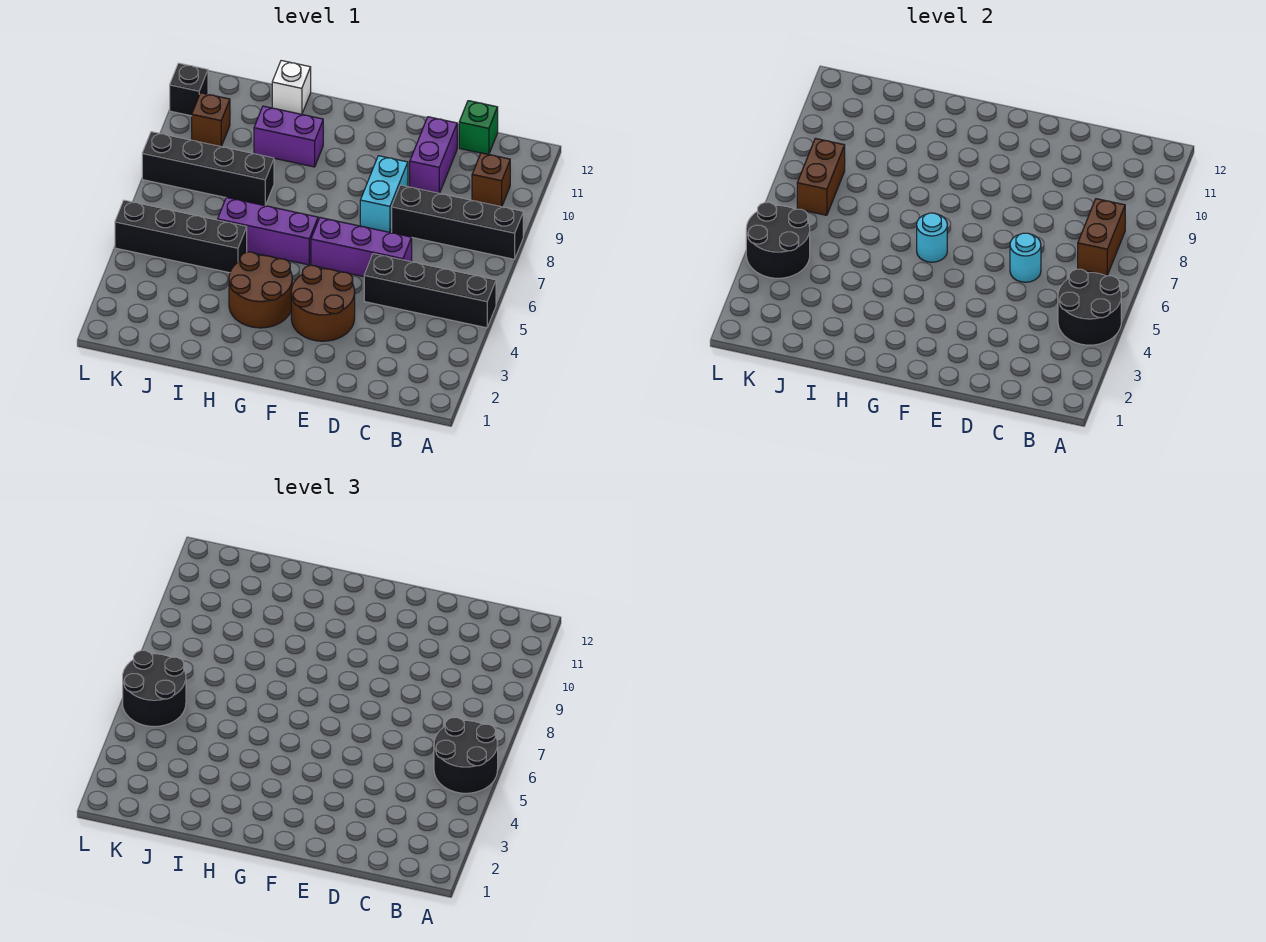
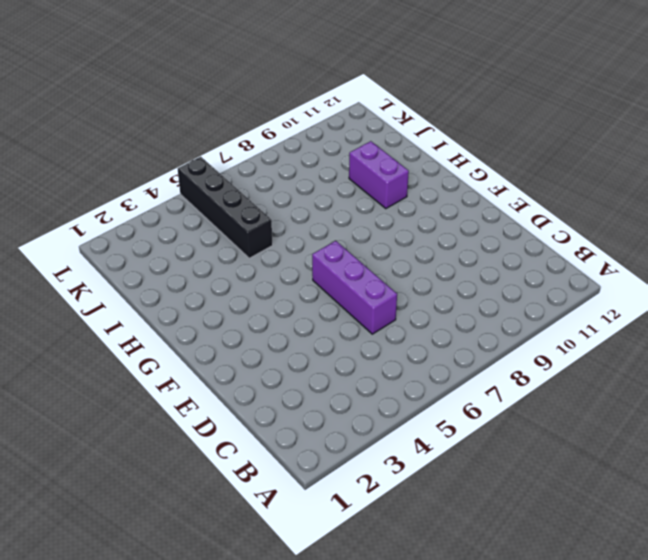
none -> black 1x4 brick [364,254,496,328]
none -> black 1x4 brick [392,185,523,259]
none -> brown 1x1 brick [472,153,510,207]

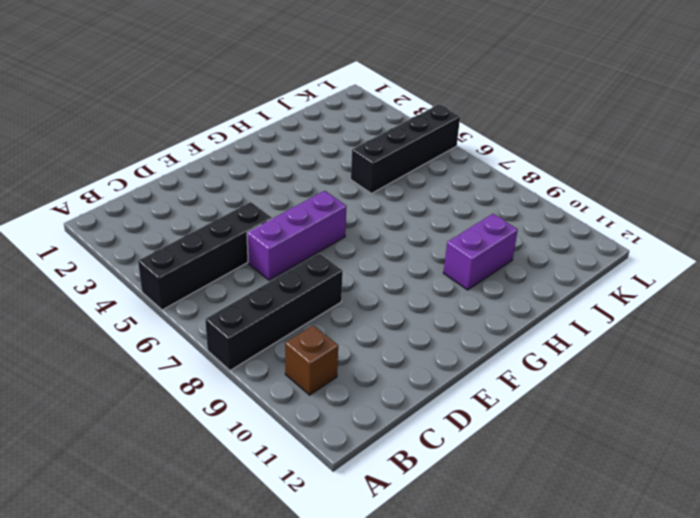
none -> green 1x1 brick [459,101,498,154]
none -> purple 1x2 brick [410,117,457,193]
none -> brown 2x2 round brick [291,265,355,341]

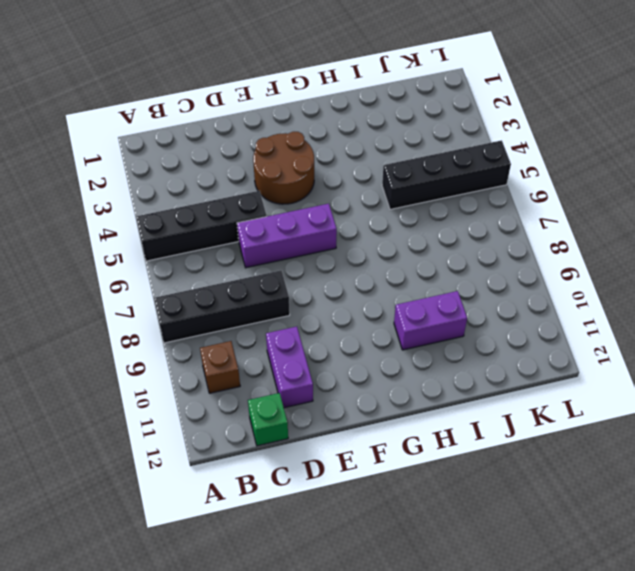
none -> cyan 1x2 brick [360,156,408,232]
none -> brown 2x2 round brick [229,252,292,328]
none -> purple 1x3 brick [217,197,318,265]

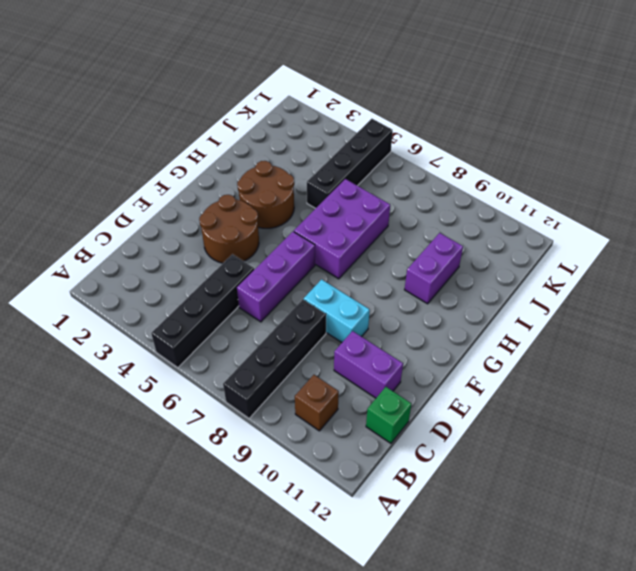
purple 2x3 brick [294,179,390,279] -> purple 1x3 brick [217,197,318,265]
none -> black 1x4 brick [142,132,274,206]
none -> white 1x1 brick [272,61,311,114]
none -> brown 1x1 brick [192,93,230,147]

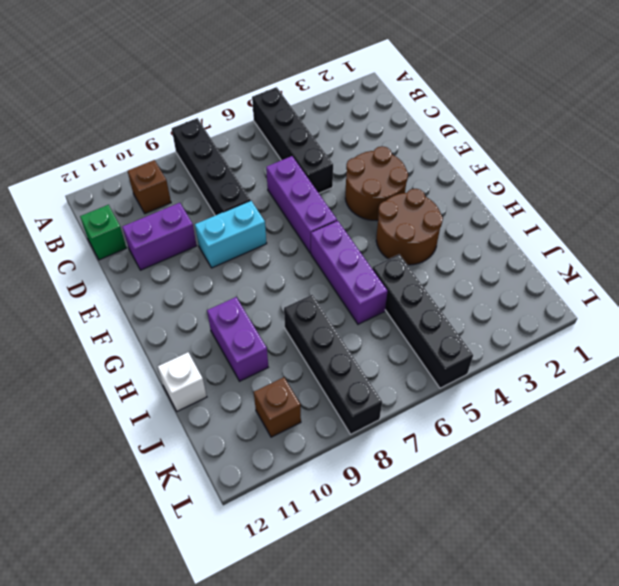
none -> black 1x1 brick [170,63,208,116]
none -> black 2x2 round brick [1058,269,1121,345]
none -> brown 1x2 brick [1078,199,1125,275]

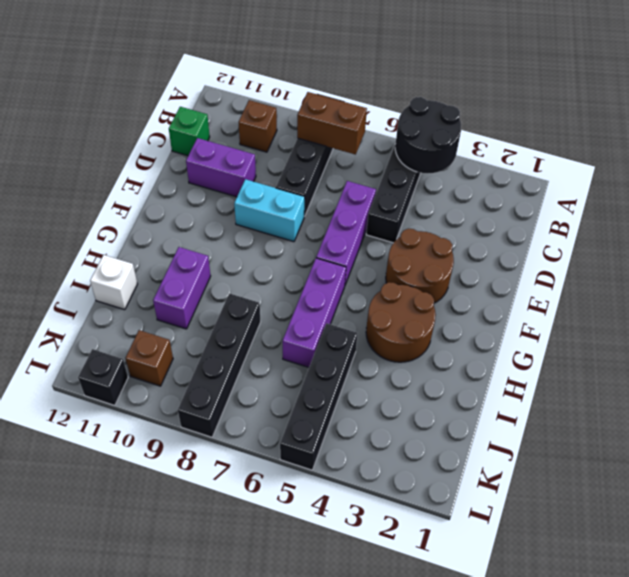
none -> cyan 1x1 round brick [1010,233,1041,282]
none -> cyan 1x1 round brick [917,213,947,262]
none -> black 2x2 round brick [746,203,810,278]

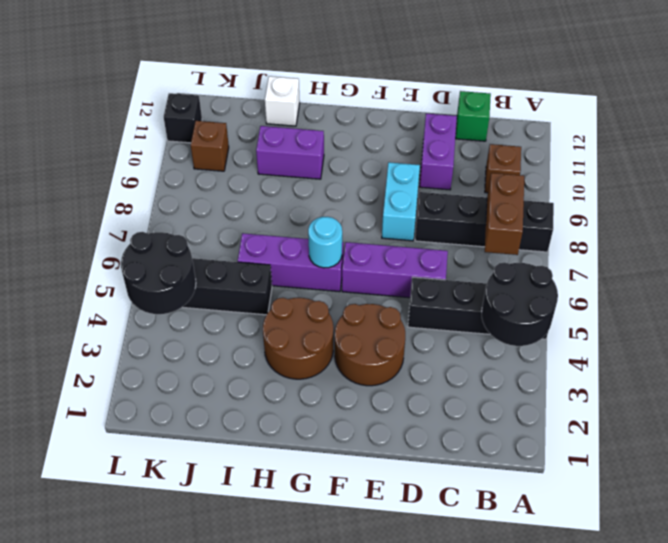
none -> black 1x4 brick [142,132,274,206]
none -> cyan 1x1 round brick [1010,233,1041,282]
none -> brown 1x2 brick [797,138,845,215]

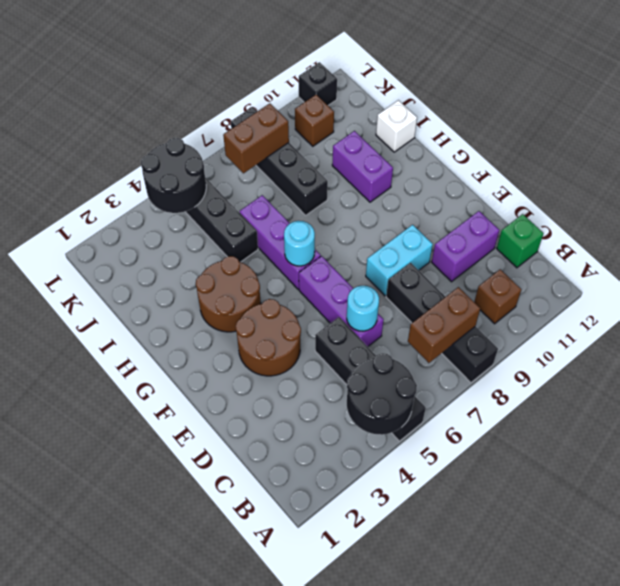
none -> black 2x2 round brick [434,718,498,793]
none -> black 2x2 round brick [123,651,186,727]

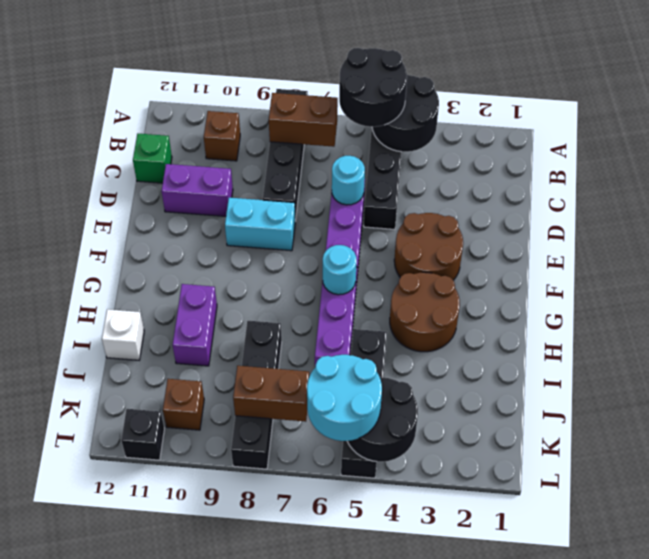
cyan 2x2 round brick [307,355,382,441] -> black 2x2 round brick [123,651,186,727]

